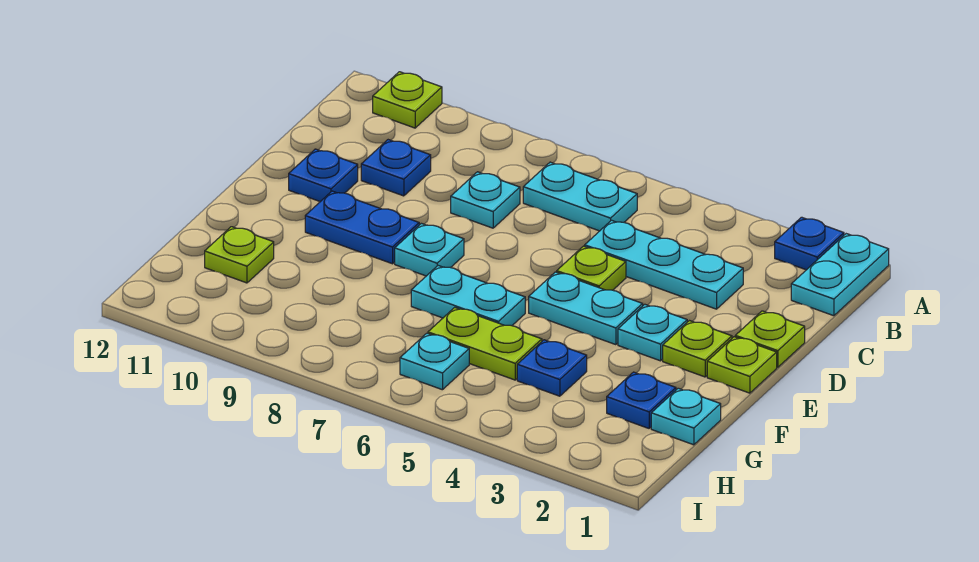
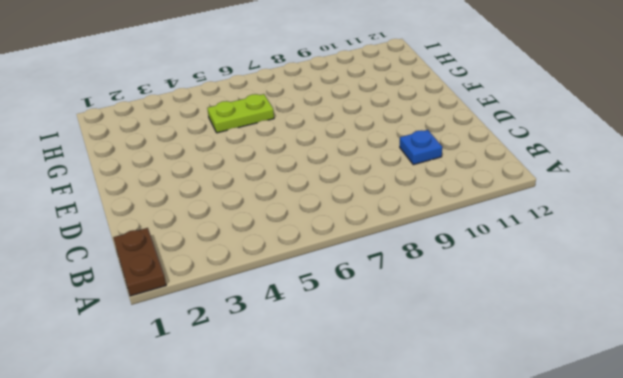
brown 1x2 plate [113,228,166,296] -> cyan 1x2 plate [791,234,889,316]
none -> blue 1x1 plate [775,217,844,270]
none -> lime 1x1 plate [373,72,442,128]
none -> cyan 1x2 plate [523,162,637,231]

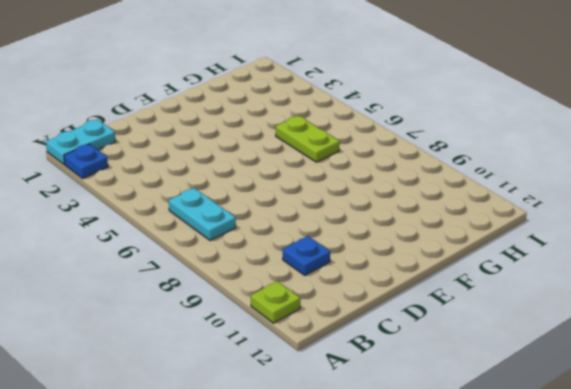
none -> cyan 1x3 plate [585,220,743,309]
none -> cyan 1x1 plate [451,172,520,228]
none -> lime 1x1 plate [735,311,805,367]

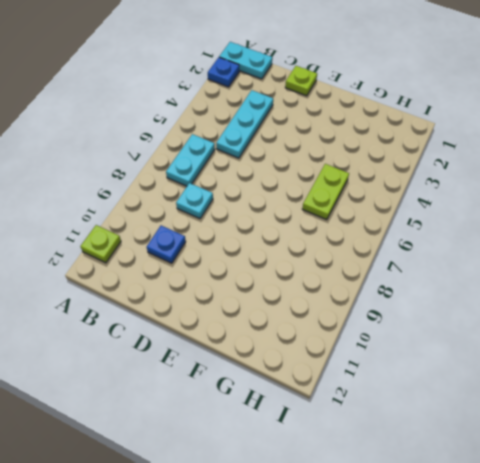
none -> lime 1x1 plate [557,246,626,290]
none -> blue 1x1 plate [289,149,358,202]
none -> lime 1x1 plate [707,337,777,393]

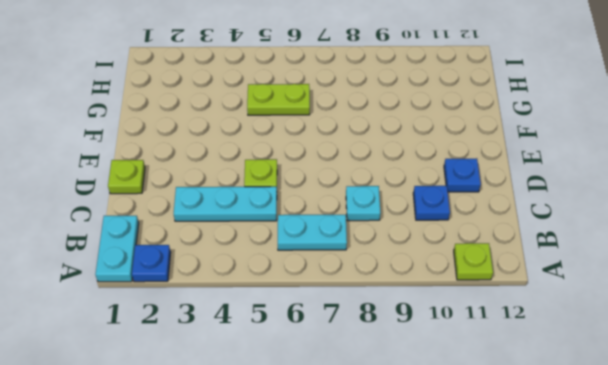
none -> lime 1x1 plate [707,337,777,393]
none -> lime 1x1 plate [663,321,732,377]
none -> cyan 1x1 plate [618,304,687,361]

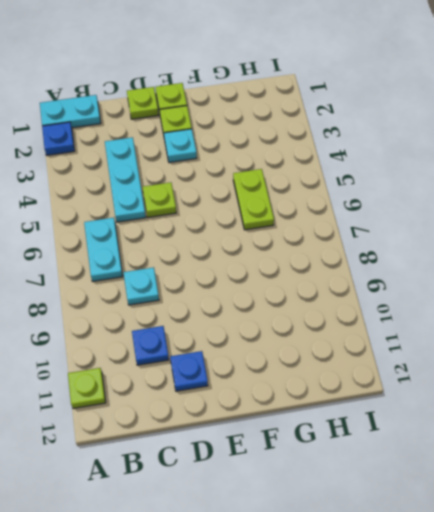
none -> cyan 1x2 plate [529,272,643,345]
none -> cyan 1x1 plate [395,223,464,276]
none -> blue 1x2 plate [305,191,419,264]

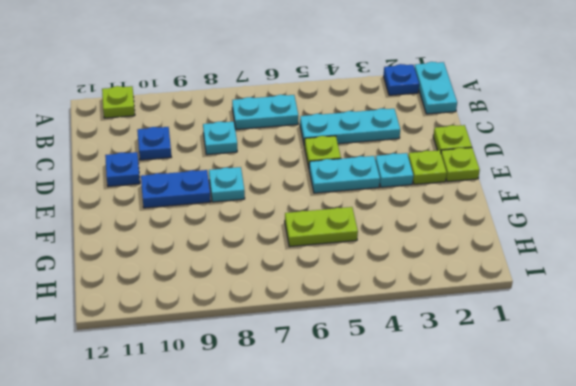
none -> cyan 1x2 plate [411,266,525,326]
none -> cyan 1x1 plate [651,388,721,445]
none -> blue 1x1 plate [607,372,676,428]

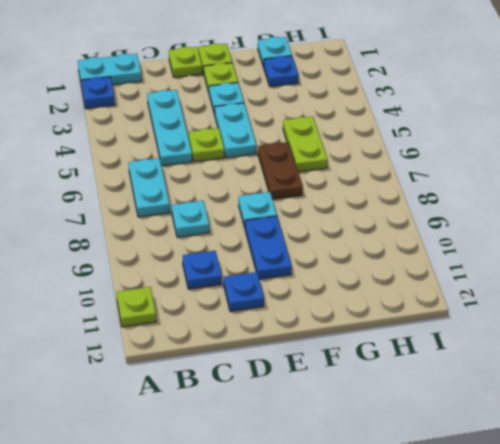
brown 1x2 plate [258,142,303,199] -> cyan 1x2 plate [411,266,525,326]
none -> blue 1x1 plate [517,340,587,396]
none -> lime 1x1 plate [205,227,274,283]
none -> cyan 1x1 plate [400,333,469,390]

